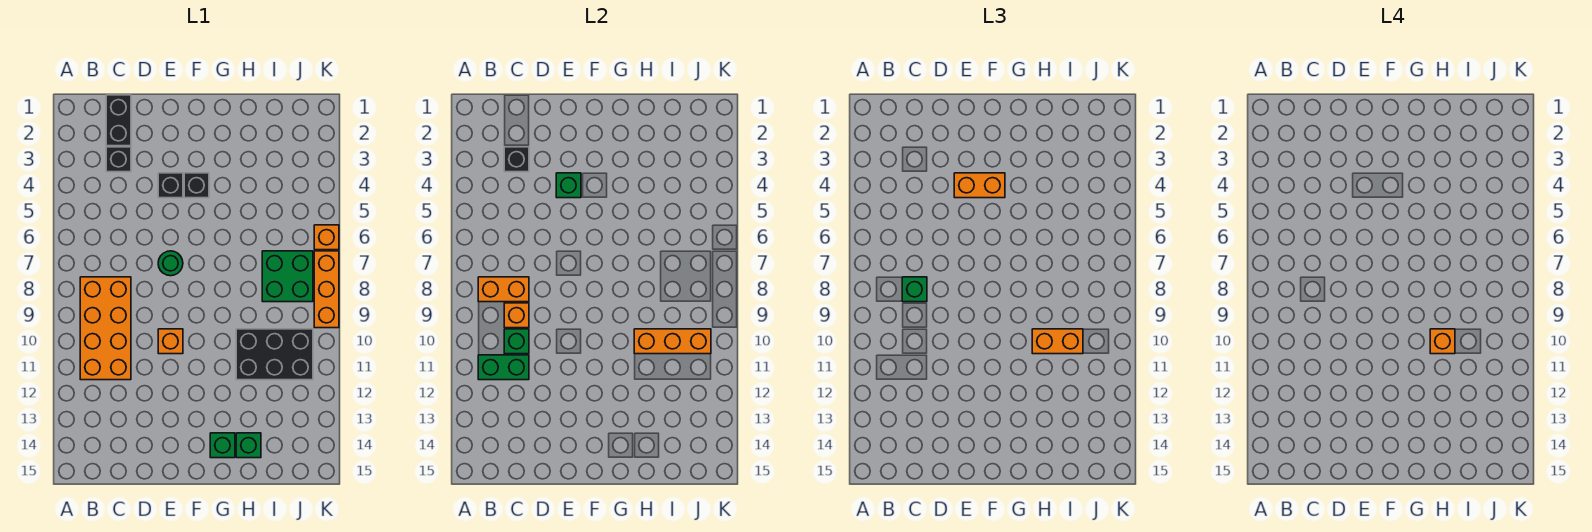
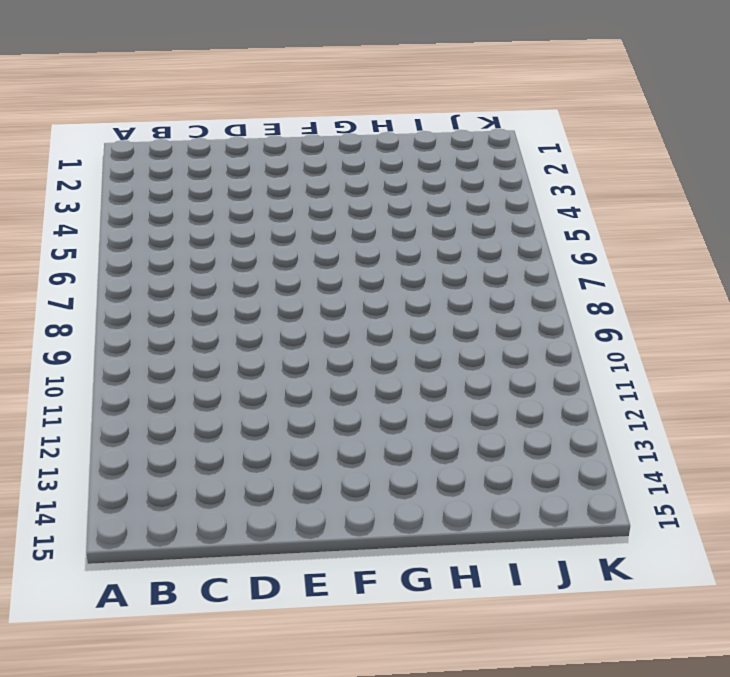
none -> orange 2x4 brick [80,277,131,380]
none -> black 1x2 brick [106,95,131,146]
none -> black 1x1 brick [106,147,131,172]

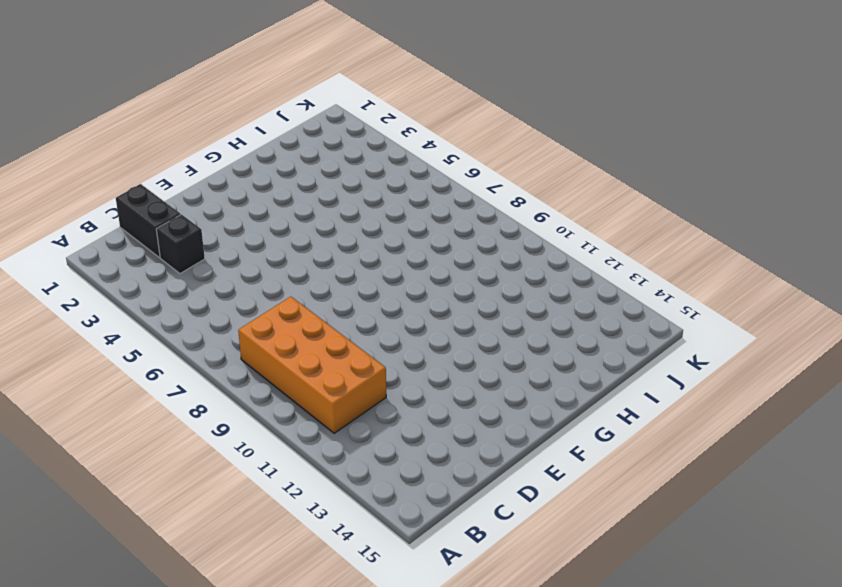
none -> black 1x1 brick [158,173,183,198]
none -> green 1x1 round brick [158,251,183,276]
none -> orange 1x1 brick [158,329,183,354]

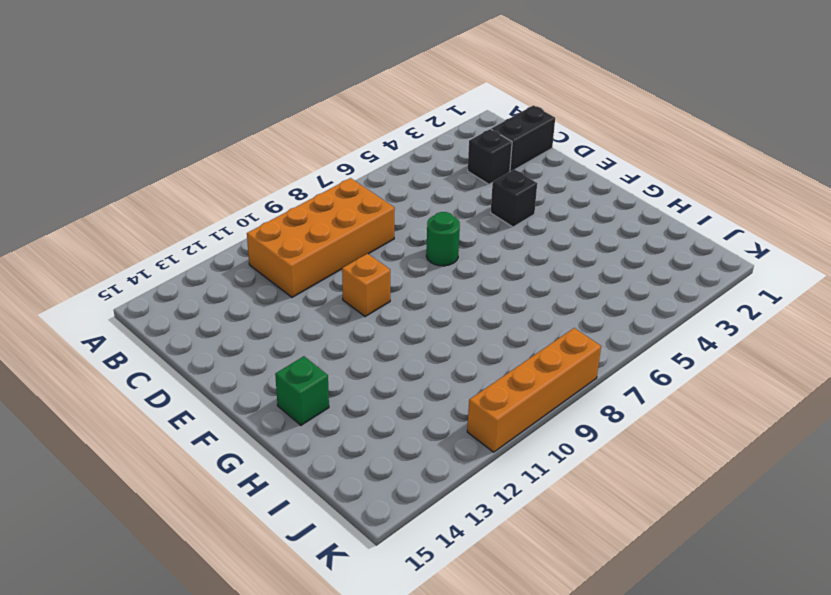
orange 1x4 brick [467,328,601,452] -> orange 1x3 brick [314,251,339,328]
none -> black 1x1 brick [184,173,209,198]
none -> black 2x3 brick [236,329,313,380]
none -> green 1x1 brick [236,433,261,458]

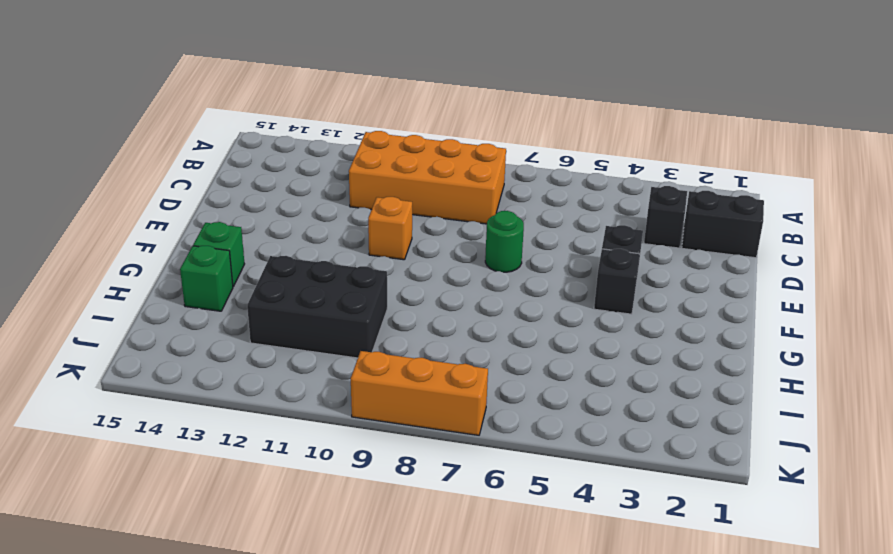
black 2x3 brick [247,256,387,358] -> black 2x3 brick turned to [236,329,313,380]
none -> green 2x2 brick [262,251,313,302]
none -> orange 1x1 brick [314,225,339,250]
none -> orange 1x2 brick [478,277,529,302]

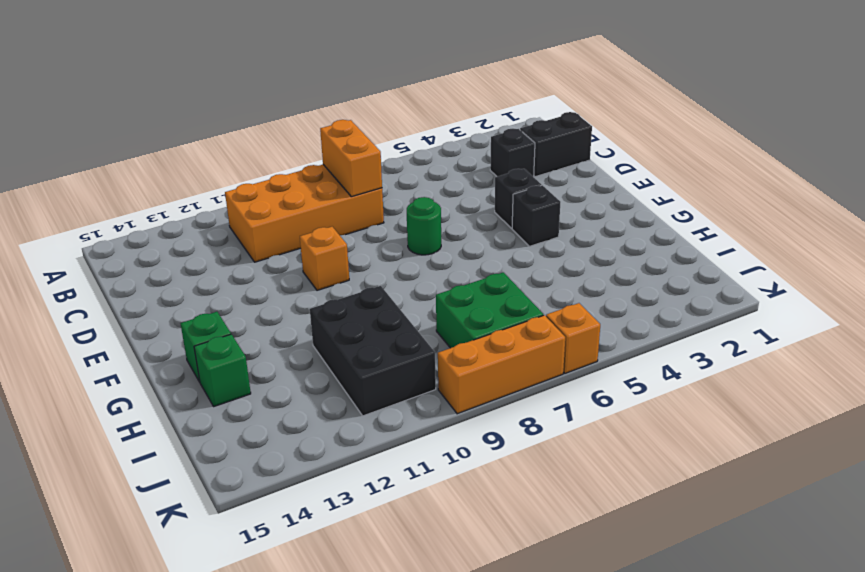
none -> green 1x2 brick [478,355,529,380]
none -> black 1x1 brick [504,147,529,172]
none -> orange 1x1 brick [504,303,529,328]

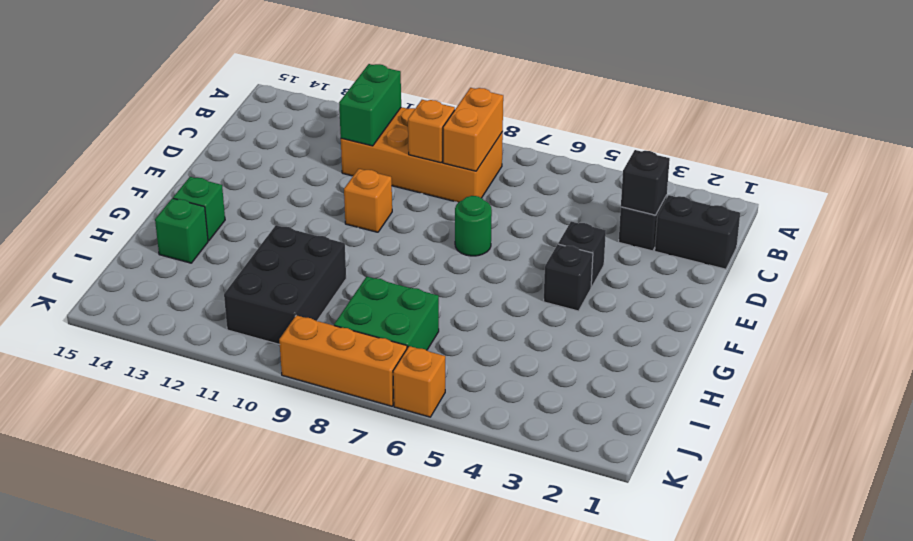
none -> green 1x1 brick [504,329,529,354]
none -> green 1x1 brick [556,173,581,198]
none -> orange 1x3 brick [634,329,711,354]

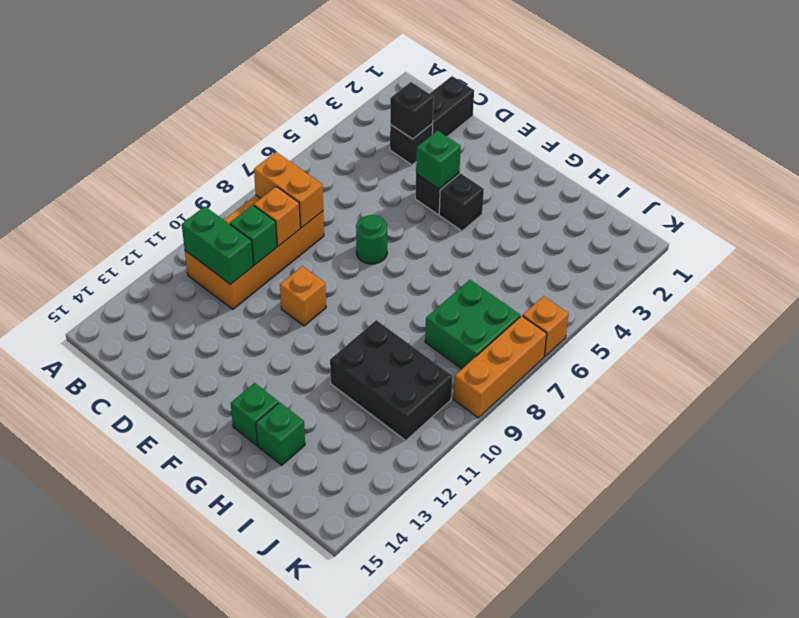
none -> orange 1x3 brick [634,329,711,354]
none -> green 1x1 brick [902,277,927,302]
none -> orange 1x2 brick [954,173,1005,198]

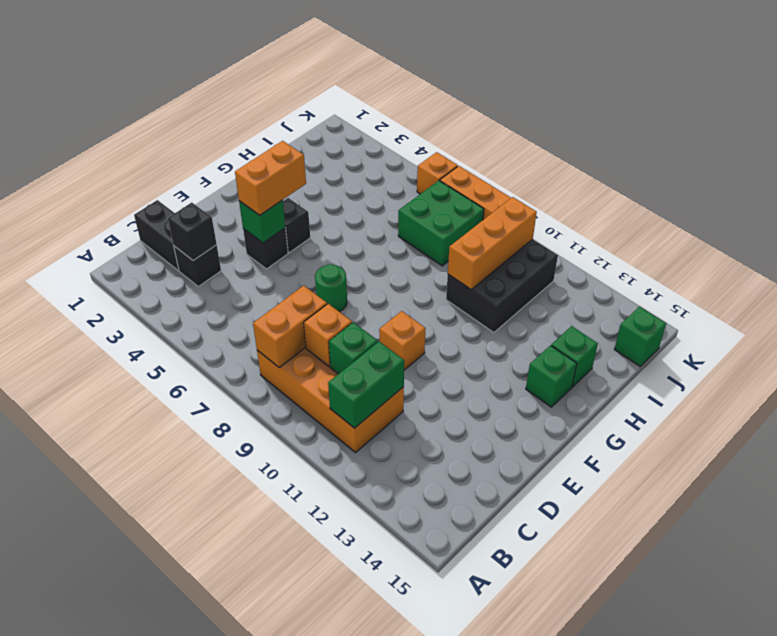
green 1x1 brick [614,307,666,366] -> green 1x1 brick moved to [902,277,927,302]
none -> orange 1x2 brick [1032,329,1083,354]
none -> orange 1x1 brick [1430,329,1455,354]

